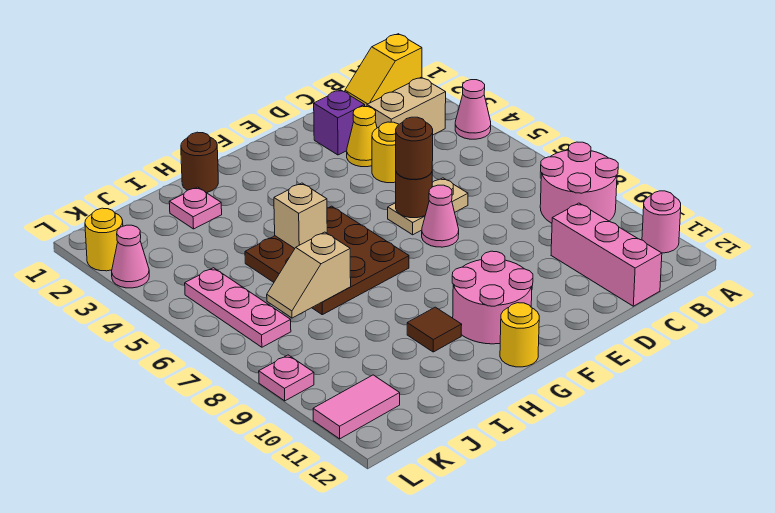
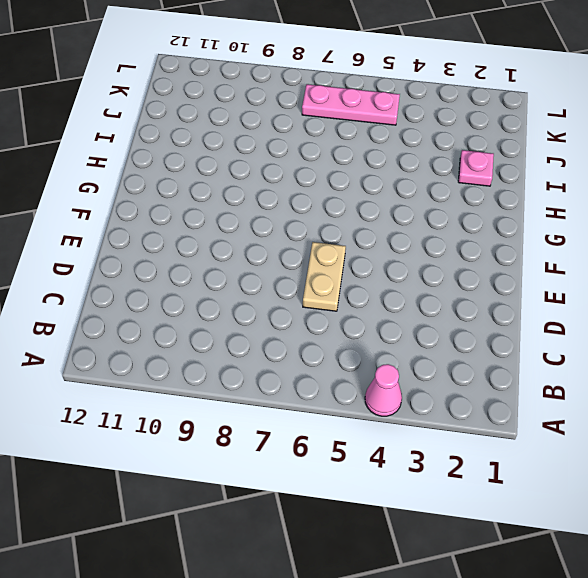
none -> yellow 1x2 slope [345,34,422,107]
none -> pink 2x2 round brick [540,142,618,223]
none -> pink 1x1 round brick [642,191,681,253]

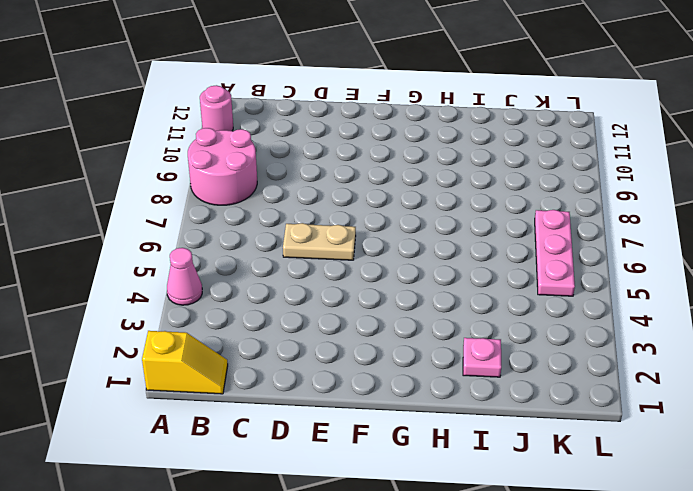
none -> tan 1x2 brick [367,77,446,135]
none -> pink 1x3 brick [551,203,662,306]
none -> purple 1x1 brick [314,90,365,155]

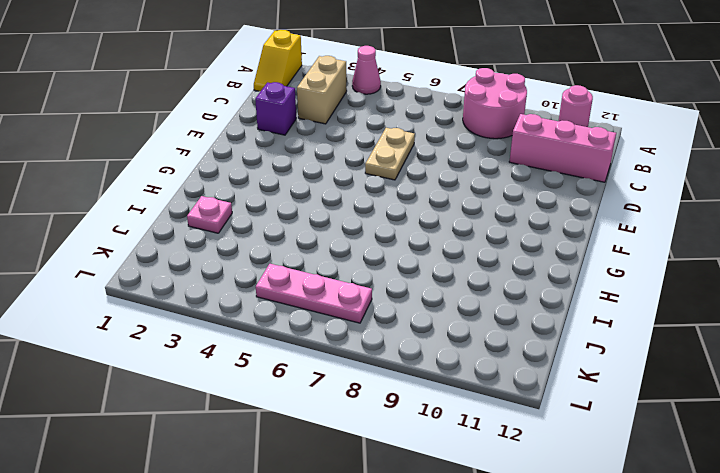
none -> yellow 1x1 cone [347,106,377,167]
none -> yellow 1x1 round brick [372,122,399,183]
none -> pink 1x1 cone [422,185,459,247]

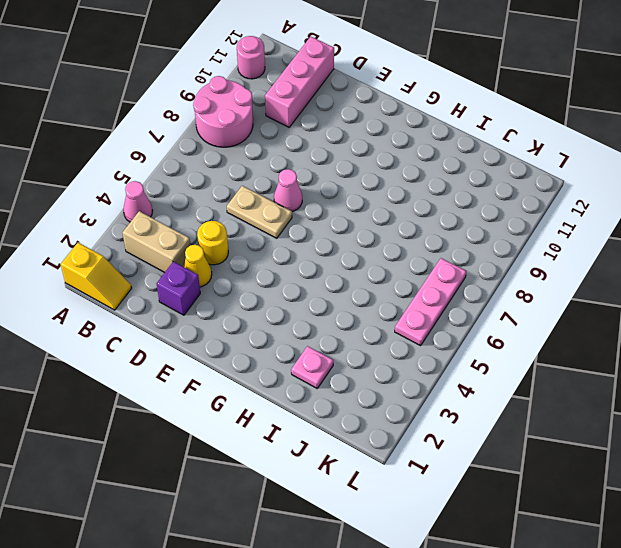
none -> pink 2x2 round brick [452,251,533,344]
none -> brown 3x3 plate [245,206,409,315]
none -> yellow 1x1 round brick [500,303,539,367]

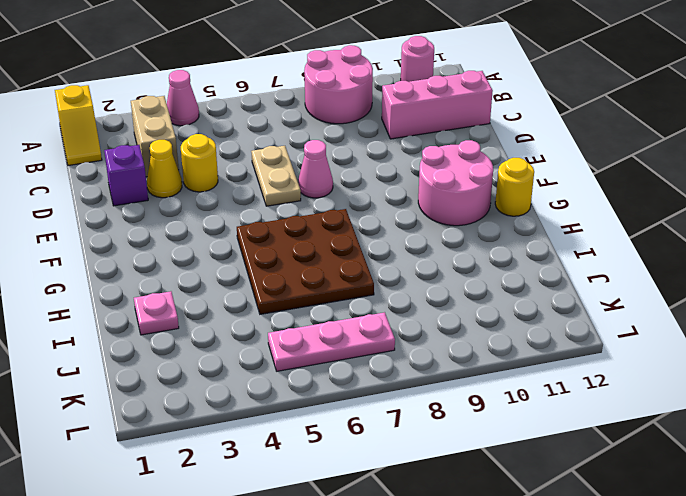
none -> brown 1x1 round brick [181,132,218,193]
none -> brown 1x1 tile [407,307,462,352]
none -> pink 1x2 tile [313,375,400,439]

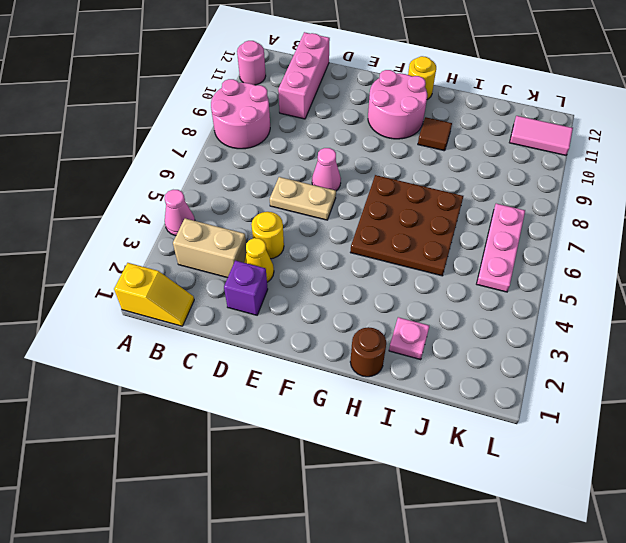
none -> yellow 1x1 round brick [85,208,123,271]
none -> pink 1x1 cone [112,225,149,288]
none -> pink 1x1 plate [259,355,314,401]

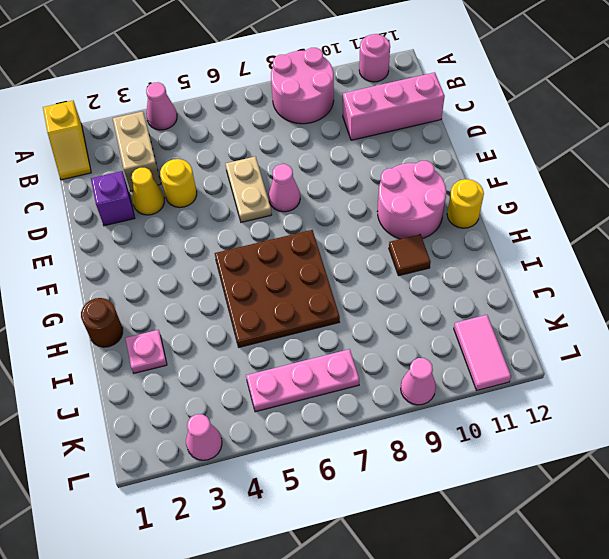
pink 1x1 cone [401,358,436,405] -> pink 1x1 plate [259,355,314,401]
none -> yellow 1x1 round brick [85,208,123,271]
none -> brown 1x1 round brick [396,172,432,218]
none -> tan 1x1 brick [274,183,327,248]

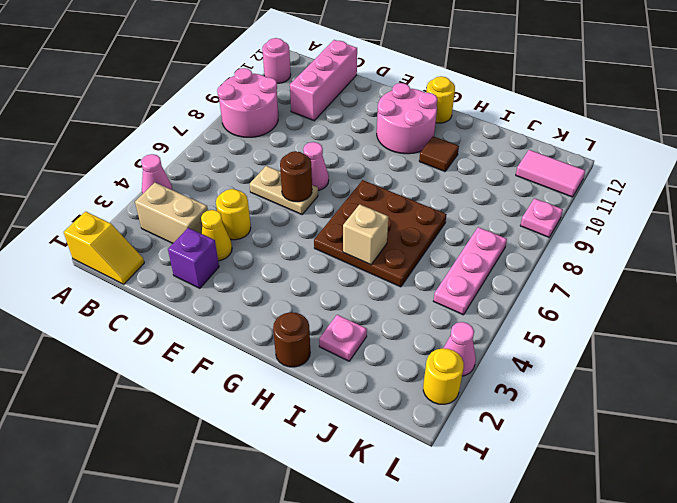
none -> tan 1x2 slope [267,232,351,318]
none -> brown 1x1 round brick [396,117,433,179]

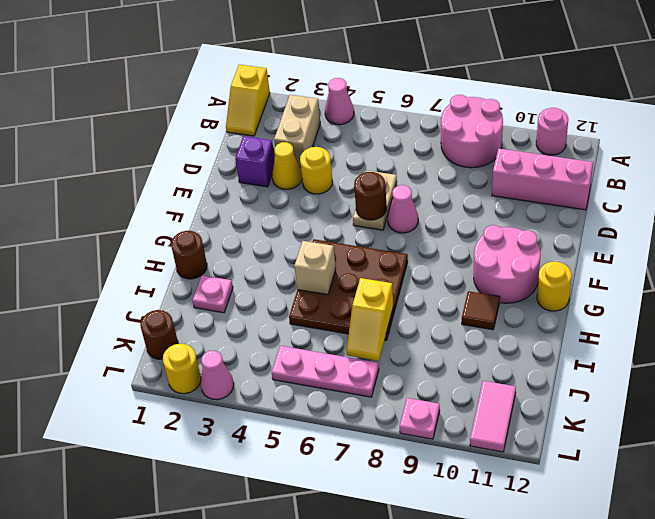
yellow 1x2 slope [346,278,393,361] -> tan 1x2 slope [267,232,351,318]
brown 1x1 round brick [140,310,178,359] -> brown 1x1 round brick moved to [396,117,433,179]

